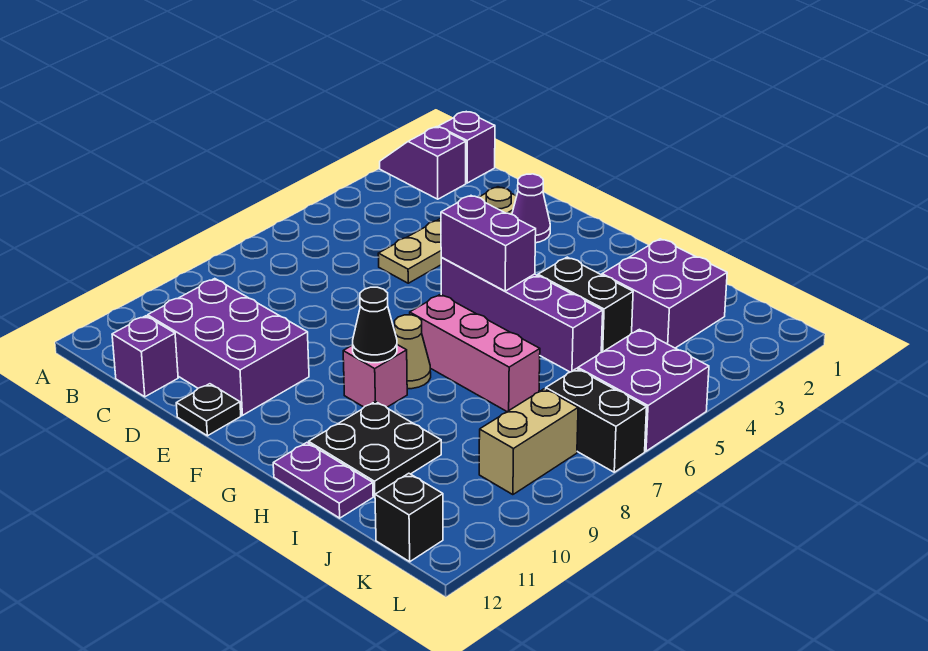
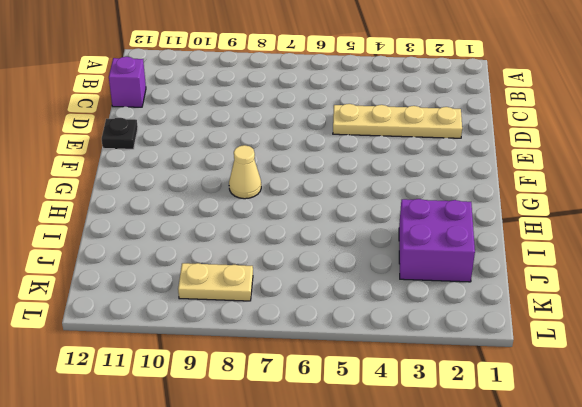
tan 1x2 plate [178,263,253,301] -> tan 1x2 brick [479,389,578,495]
none -> purple 1x2 slope [380,127,466,199]
none -> purple 1x1 brick [438,112,495,183]
none -> purple 2x3 brick [148,279,309,415]

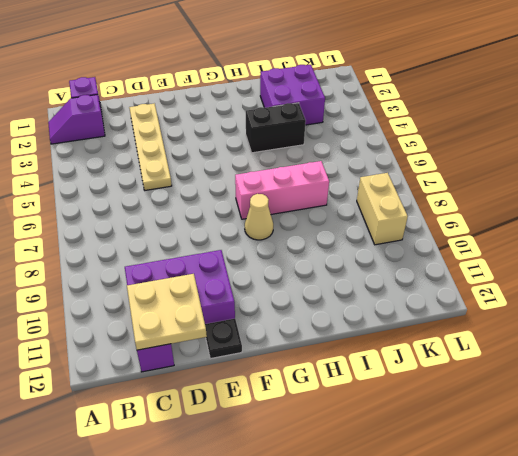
tan 2x2 plate [127,274,207,350] -> none
none -> purple 1x1 cone [512,174,550,243]
none -> purple 1x4 brick [441,257,603,372]
none -> pink 1x1 brick [343,345,407,407]

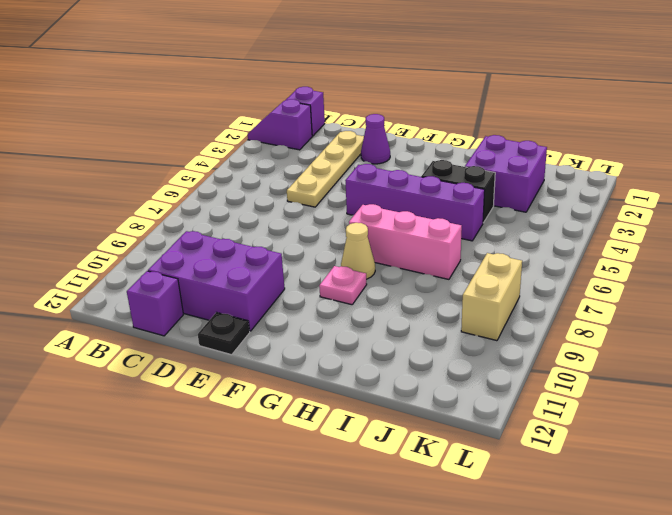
pink 1x1 plate [319,266,367,305] -> pink 1x1 brick [343,345,407,407]
none -> black 2x2 plate [309,401,441,496]
none -> purple 1x2 plate [273,443,373,518]
none -> purple 2x2 brick [578,329,709,451]

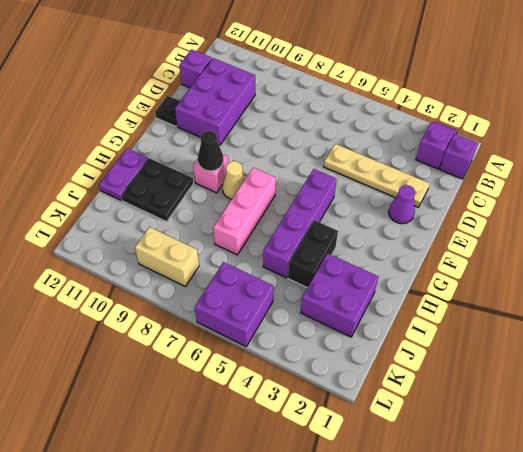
none -> black 1x2 brick [546,369,647,472]
none -> black 1x1 brick [375,473,443,562]
none -> purple 1x2 brick [441,196,536,291]

